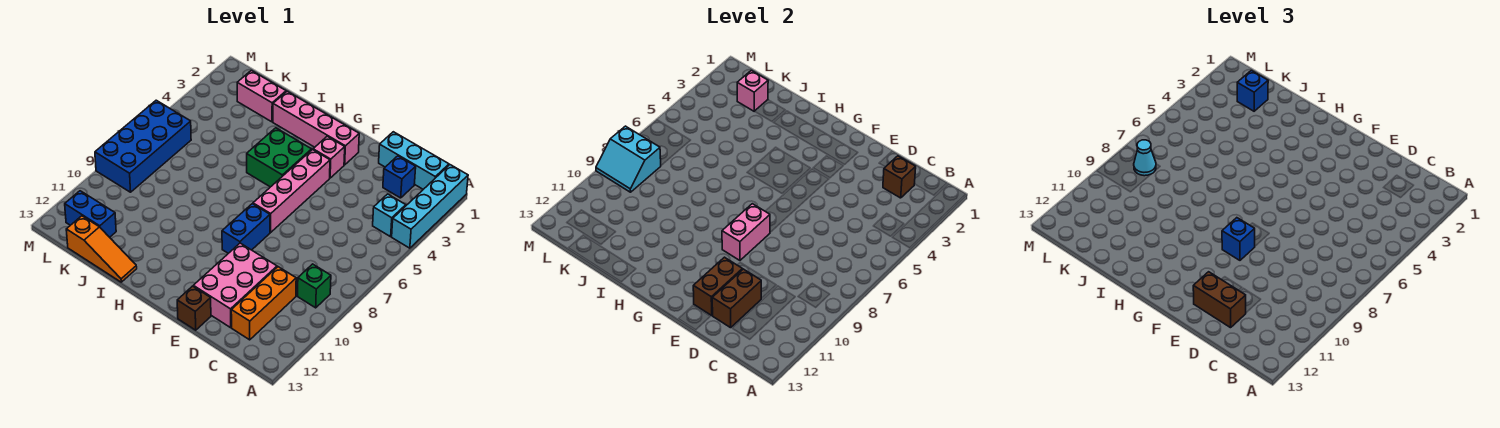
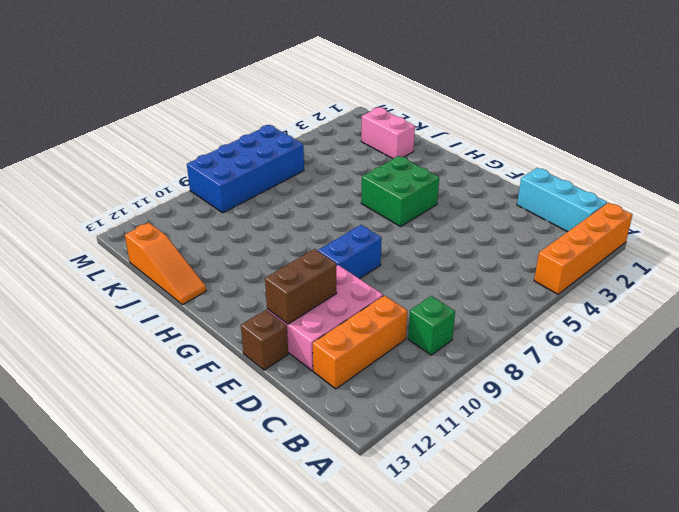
orange 1x4 brick [534,203,632,294] -> cyan 1x4 brick [392,165,468,248]
none -> cyan 1x1 brick [373,194,406,237]
none -> blue 1x1 brick [383,156,416,198]
none -> pink 1x4 brick [273,91,359,165]

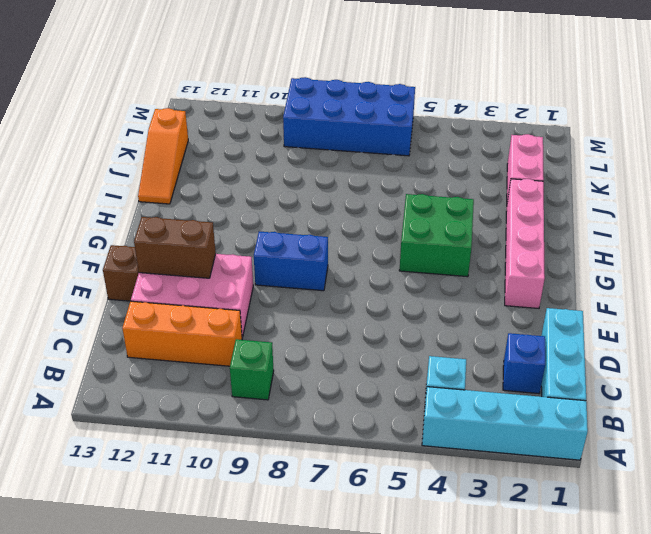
none -> pink 1x1 brick [313,136,345,178]
none -> pink 1x4 brick [253,150,330,233]
none -> blue 1x2 brick [65,191,116,237]

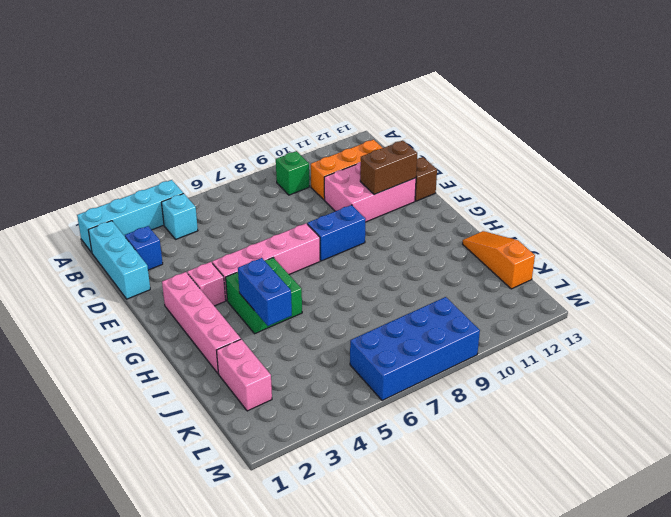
blue 1x2 brick [238,258,292,326] -> blue 1x2 brick moved to [65,191,116,237]
none -> brown 1x1 brick [883,156,916,198]
none -> brown 1x2 brick [712,269,761,328]
none -> pink 1x2 brick [722,204,770,260]

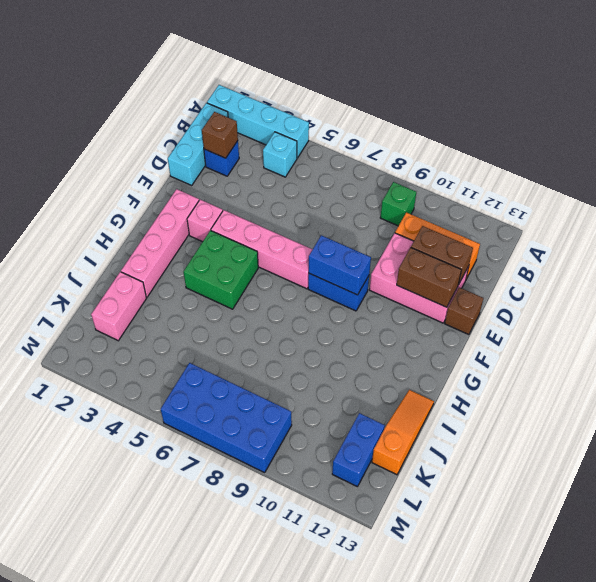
blue 1x2 brick [309,235,371,295] -> pink 1x2 brick [722,204,770,260]
none -> pink 1x1 brick [737,71,768,111]
none -> cyan 2x2 slope [596,126,661,192]
none -> brown 1x2 brick [1193,272,1246,328]

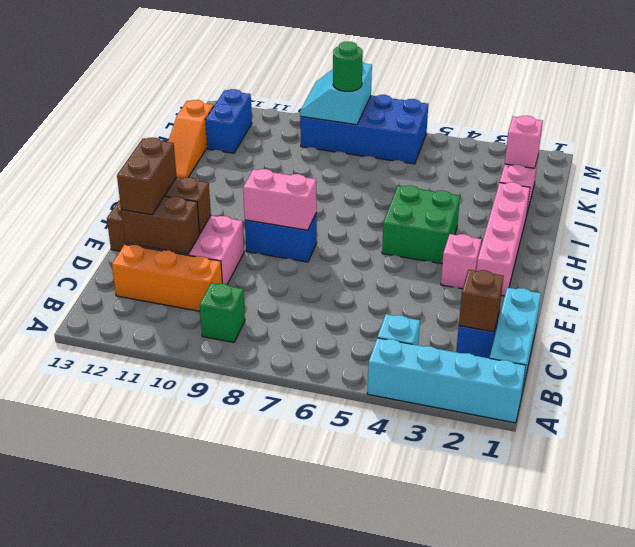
green 1x1 round brick [333,42,363,91] -> cyan 1x1 cone [1134,140,1156,176]
none -> pink 1x4 brick [253,150,330,233]
none -> blue 1x1 brick [1222,218,1255,260]
none -> blue 1x1 brick [1237,71,1268,111]

